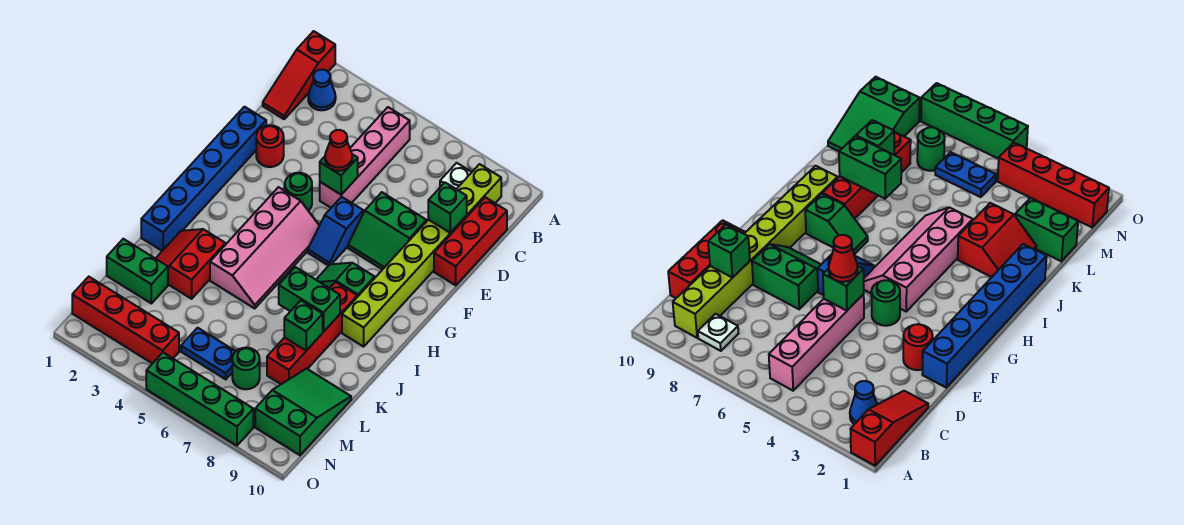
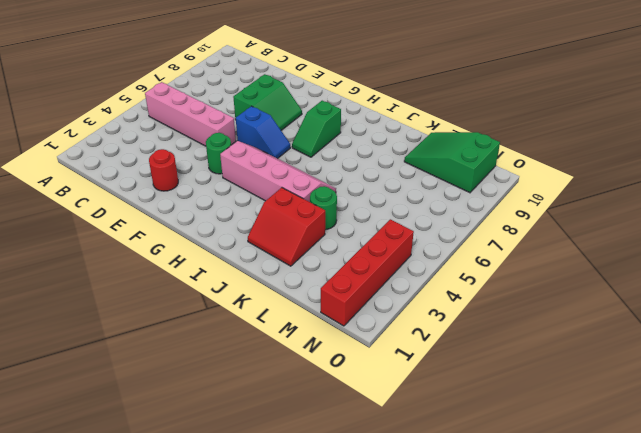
green 1x1 round brick [310,186,337,230] -> green 1x1 round brick moved to [232,348,260,389]
none -> red 1x3 slope [263,31,335,119]
none -> blue 1x1 cone [308,69,336,110]
none -> white 1x1 plate [440,163,472,189]

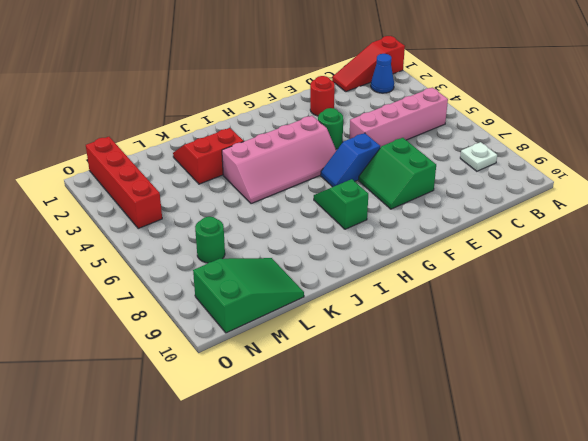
none -> lime 1x8 brick [342,164,501,347]
none -> red 1x3 brick [434,197,507,285]
none -> blue 1x6 brick [141,107,266,251]

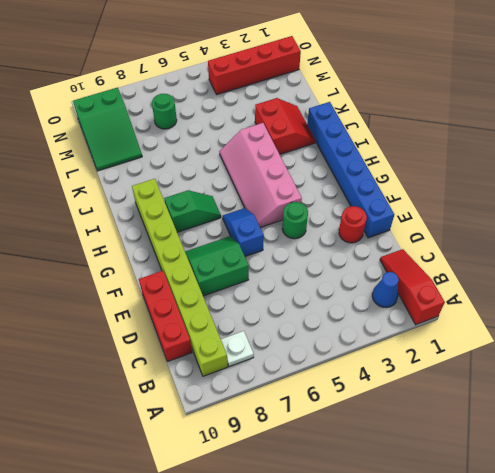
none -> pink 1x4 brick [320,107,410,208]
none -> red 1x4 brick [267,282,357,384]
none -> green 1x2 brick [107,239,168,303]

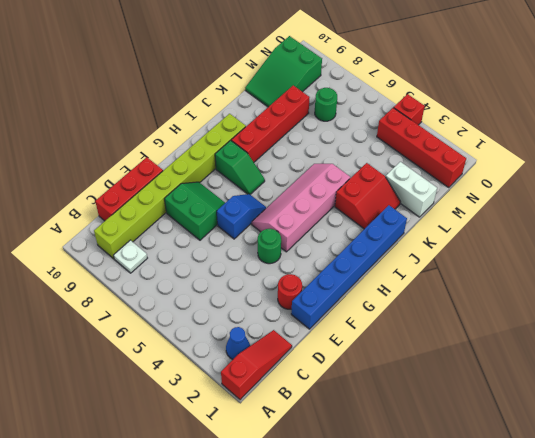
white 1x2 brick [386,162,437,217] -> green 1x2 brick [107,239,168,303]
red 1x1 brick [394,94,425,125] -> none
none -> pink 1x4 brick [320,107,410,208]
none -> blue 1x2 plate [181,328,236,379]
none -> green 1x4 brick [146,353,253,446]

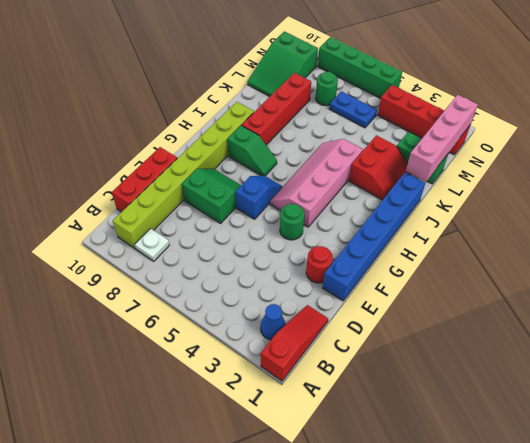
pink 1x4 brick [406,95,478,182] -> pink 1x4 brick moved to [320,107,410,208]
none -> green 1x1 brick [428,183,467,233]
none -> green 1x1 brick [320,154,358,195]
none -> green 1x2 brick [279,267,340,332]

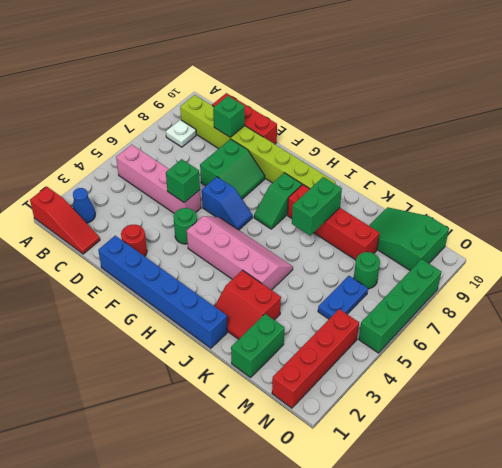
none -> green 1x1 brick [284,300,323,351]
none -> red 1x1 cone [325,130,352,171]

